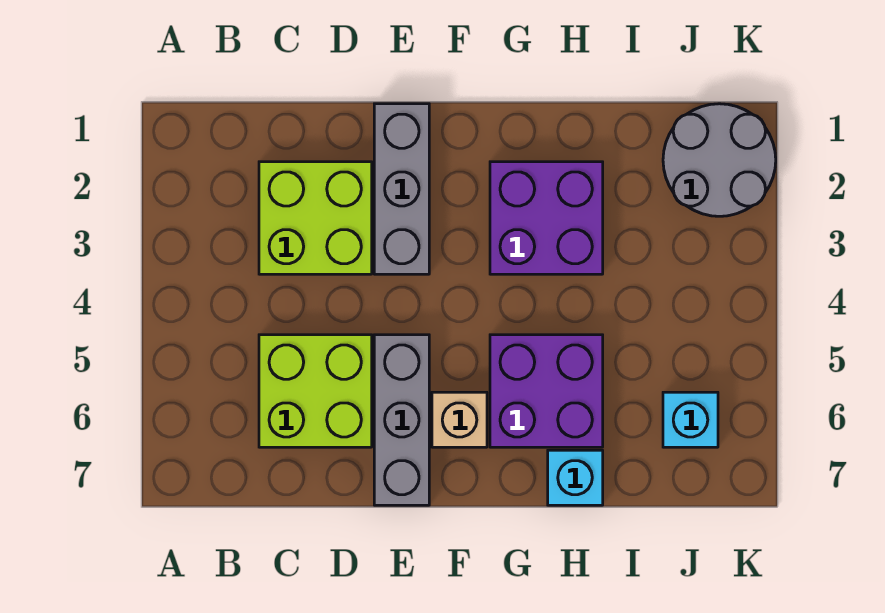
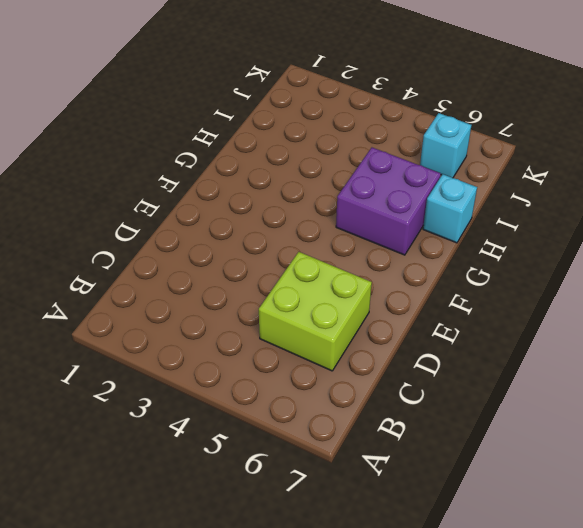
none -> lime 2x2 brick [259,162,372,274]
none -> grey 1x3 brick [374,104,429,274]

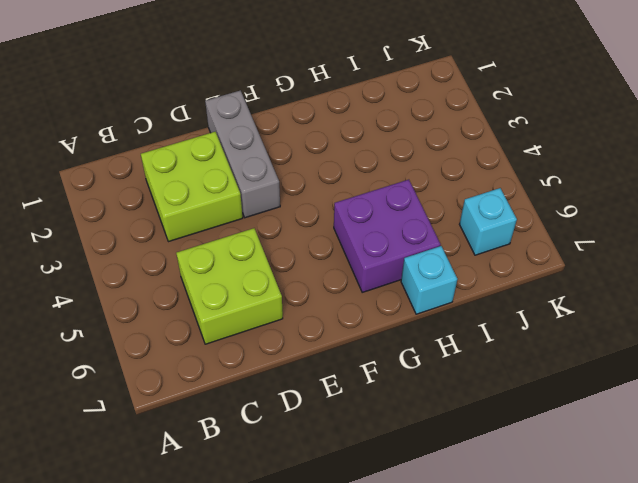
none -> grey 1x3 brick [374,335,429,505]
none -> tan 1x1 brick [432,392,487,447]

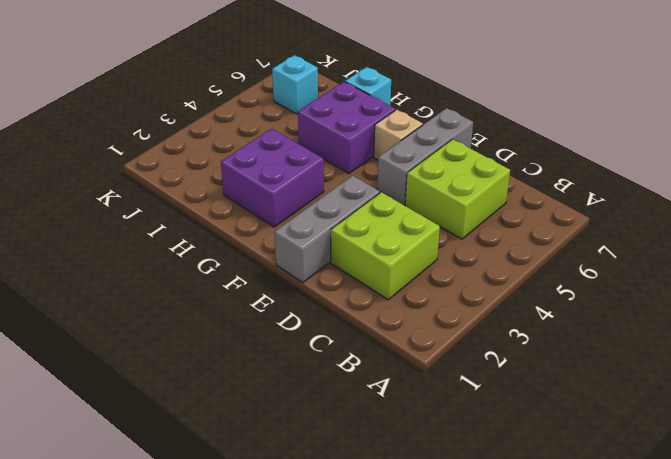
none -> grey 2x2 round brick [663,104,776,216]

